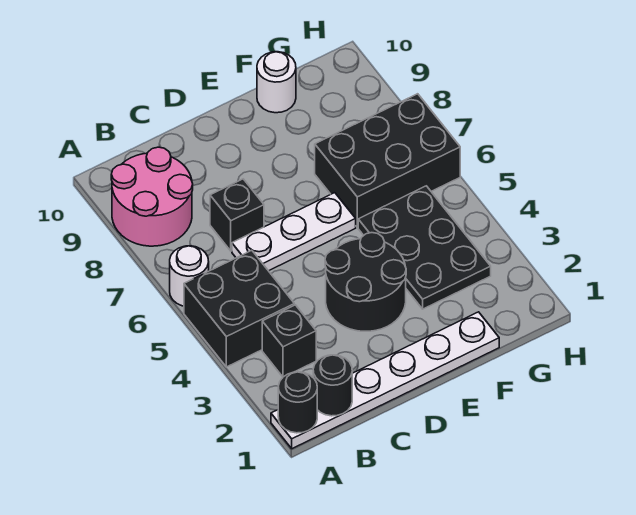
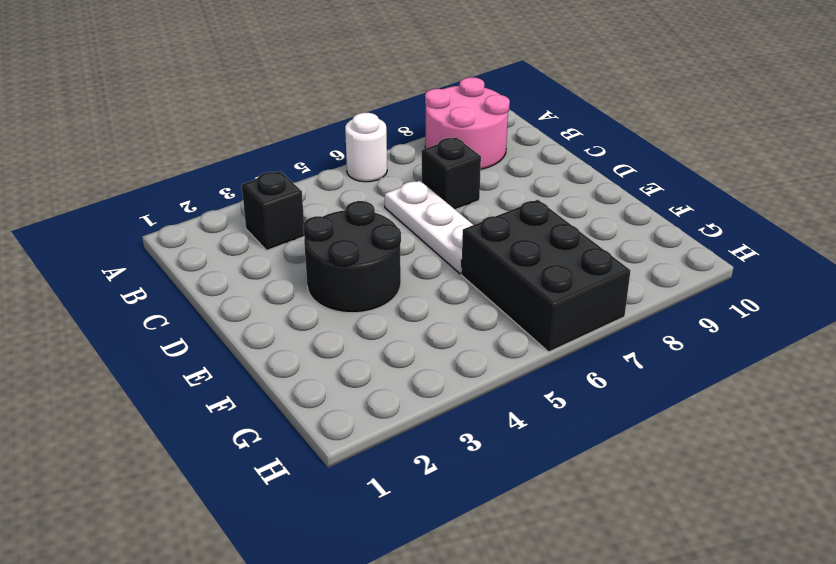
none -> white 1x6 plate [271,312,499,449]
none -> black 2x2 brick [184,250,294,367]
none -> black 2x3 plate [358,186,491,309]

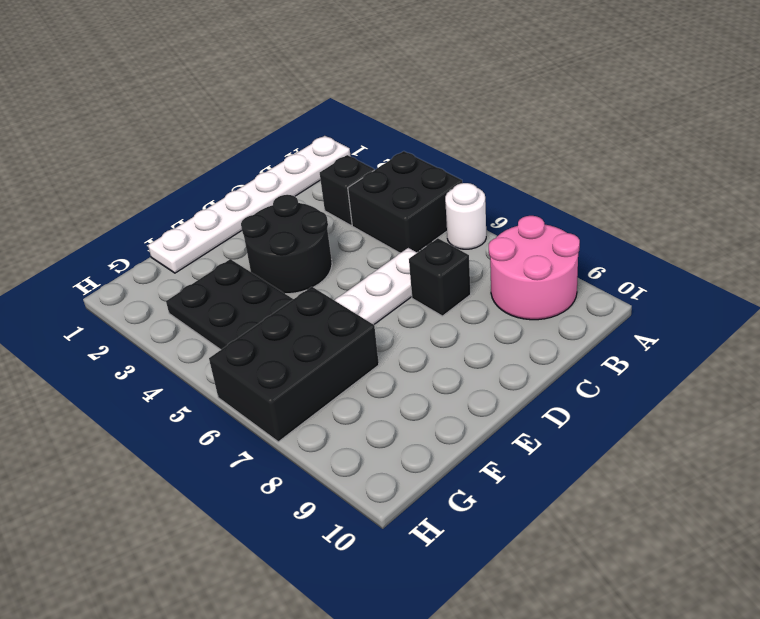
none -> white 1x1 round brick [257,52,296,113]
none -> black 1x1 round brick [278,372,317,433]
none -> black 1x1 round brick [313,355,352,416]

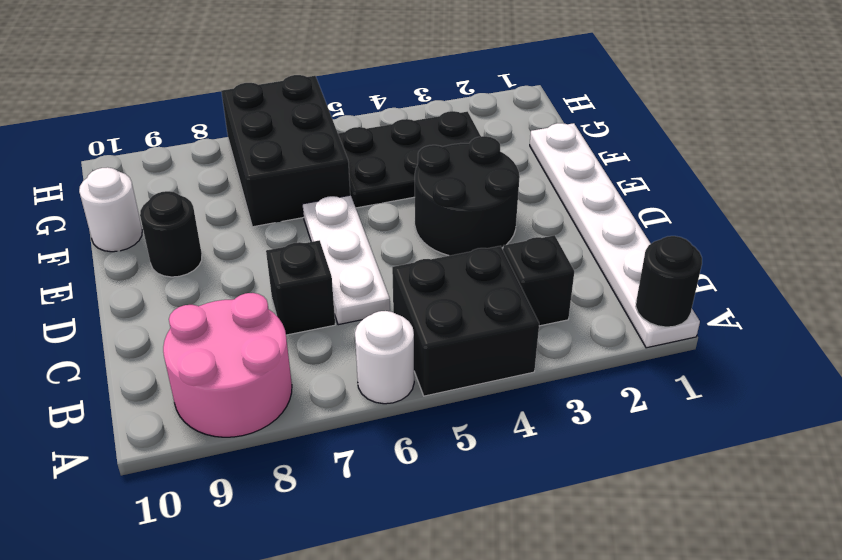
black 1x1 round brick [140,191,202,277] -> black 1x1 round brick moved to [313,355,352,416]

